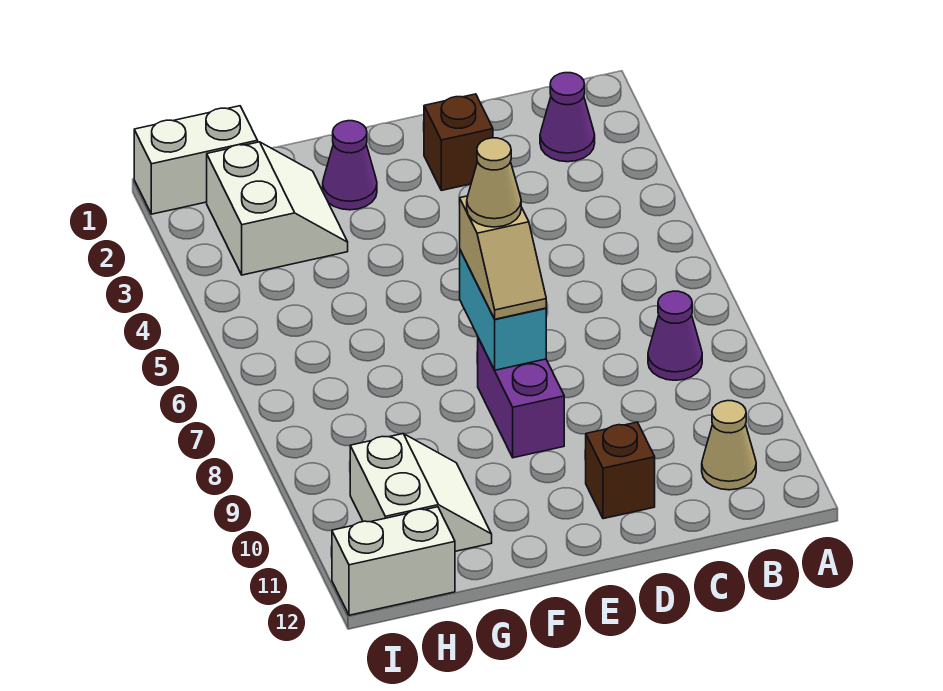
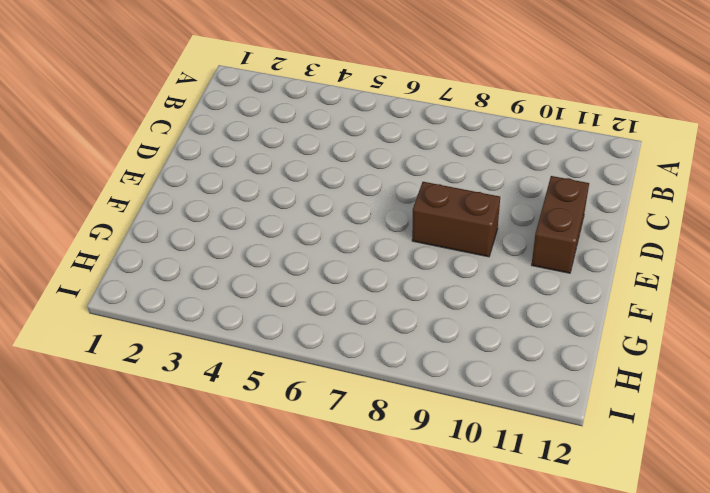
brown 1x2 brick [532,176,589,273] -> brown 1x1 brick [586,422,655,519]
brown 1x2 brick [412,182,500,257] -> purple 1x2 brick [478,338,564,458]
none -> purple 1x1 cone [540,73,595,162]
none -> purple 1x1 cone [648,291,702,380]
none -> tan 1x1 cone [702,401,756,490]

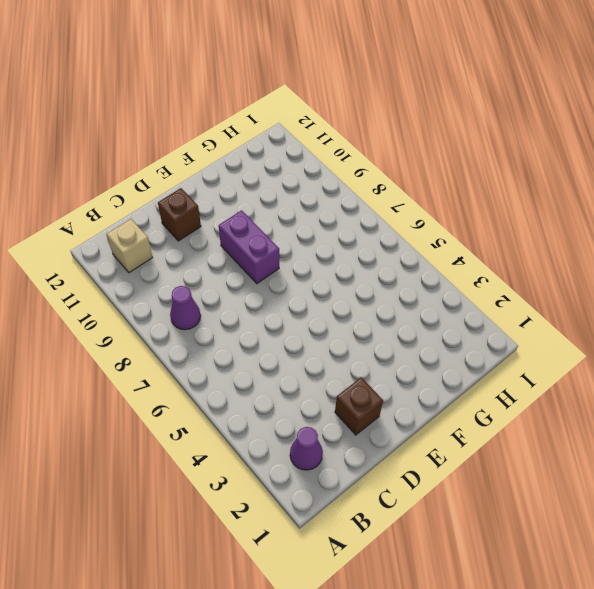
tan 1x1 brick [107,219,153,273] -> tan 1x1 cone [702,401,756,490]
none -> purple 1x1 cone [323,121,377,210]
none -> white 2x2 slope [207,142,348,275]
none -> white 2x2 slope [350,434,492,551]

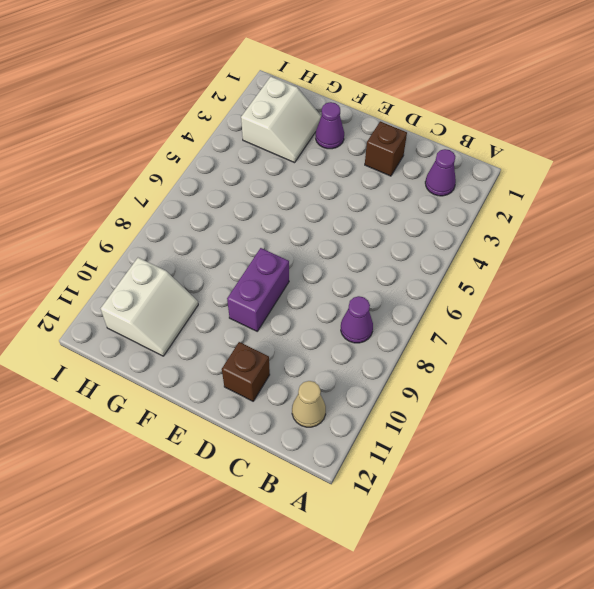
none -> white 1x2 brick [134,106,258,214]
none -> white 1x2 brick [332,507,455,615]
none -> cyan 1x2 brick [460,250,546,370]

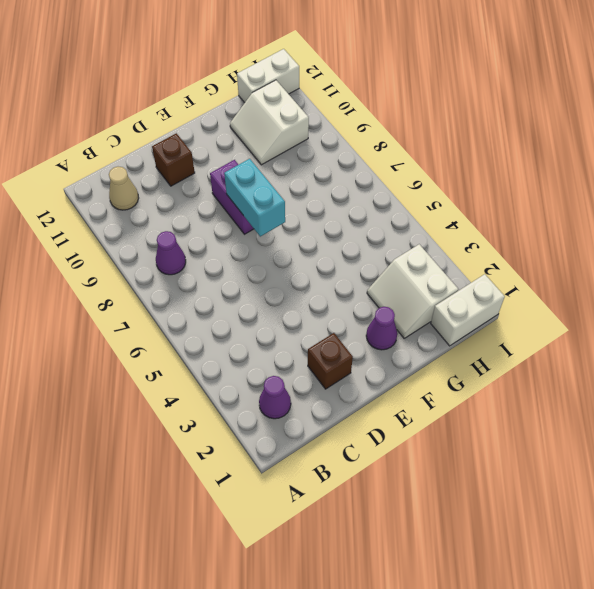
none -> tan 1x2 slope [460,196,546,319]
none -> tan 1x1 cone [467,138,521,227]

